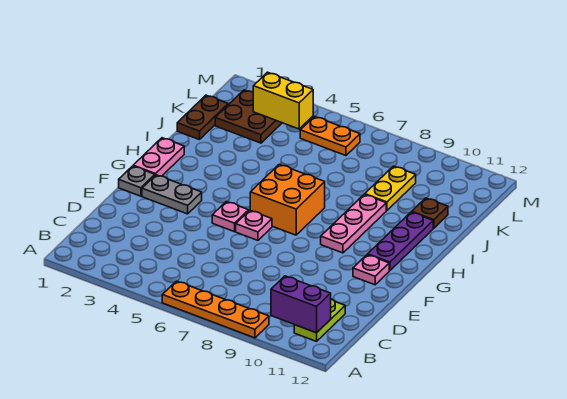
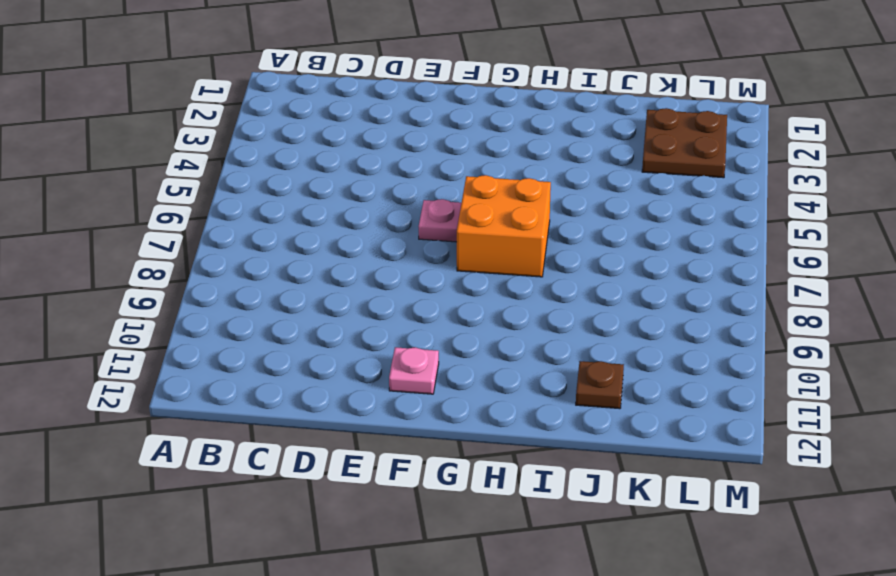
none -> orange 1x4 plate [162,281,269,338]
none -> lime 1x2 plate [294,299,345,341]
none -> grey 1x1 plate [119,166,155,196]

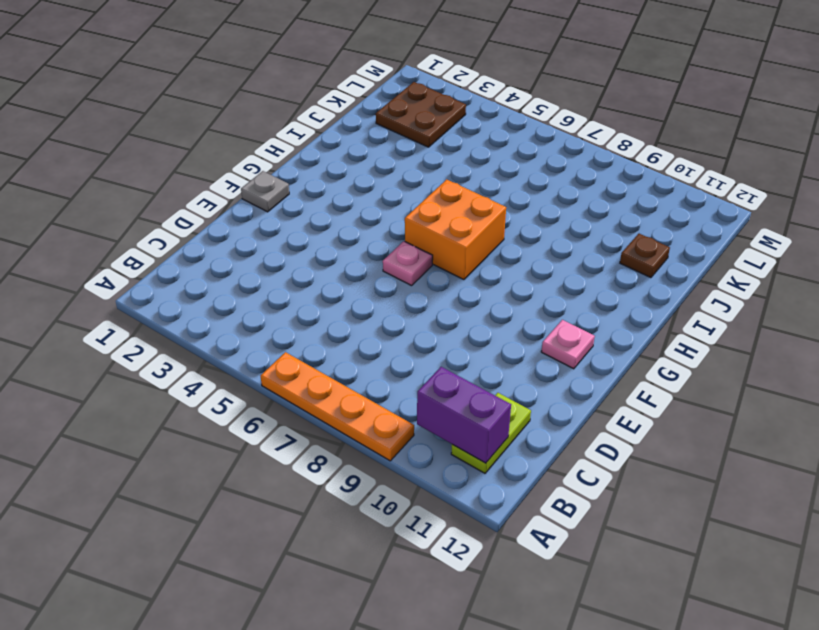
none -> grey 1x2 plate [142,175,202,214]
none -> pink 1x1 plate [212,201,249,232]
none -> pink 1x2 plate [133,138,184,176]

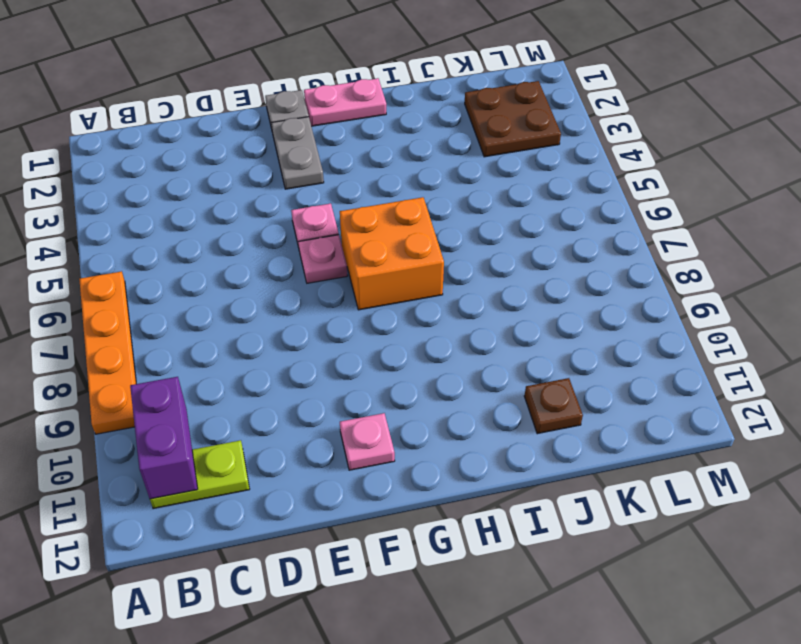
none -> pink 1x3 plate [321,194,386,253]
none -> purple 1x3 plate [368,212,433,271]
none -> brown 1x2 plate [177,95,228,140]

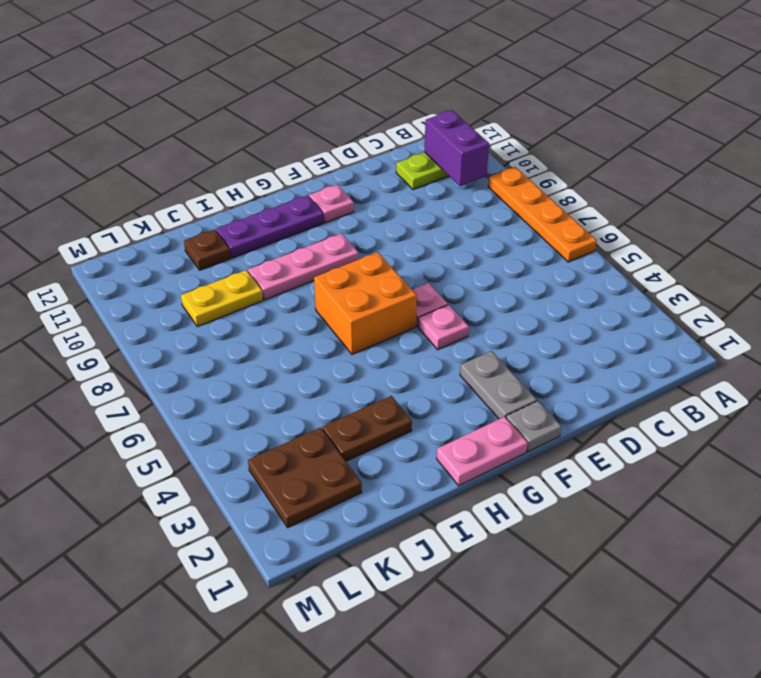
brown 1x2 plate [322,396,412,461] -> brown 1x2 plate moved to [177,95,228,140]
none -> orange 1x2 plate [300,117,360,156]
none -> yellow 1x2 brick [253,72,313,129]

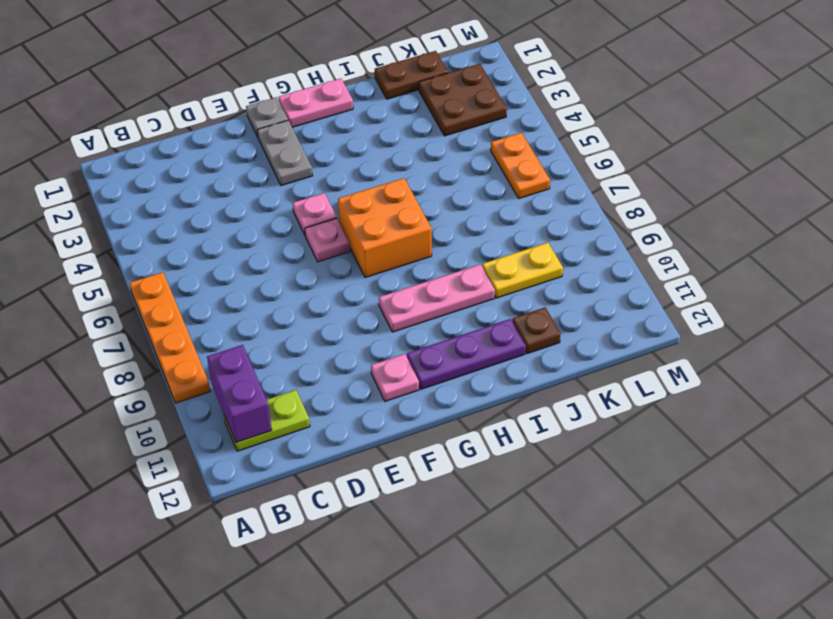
none -> yellow 1x2 brick [253,72,313,129]

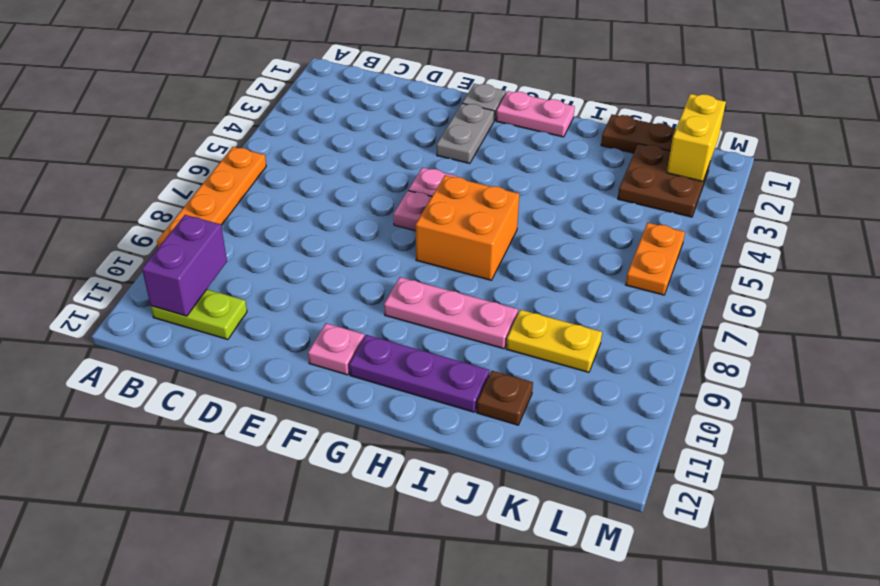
yellow 1x2 brick [667,94,726,181] -> yellow 1x2 brick moved to [253,72,313,129]

